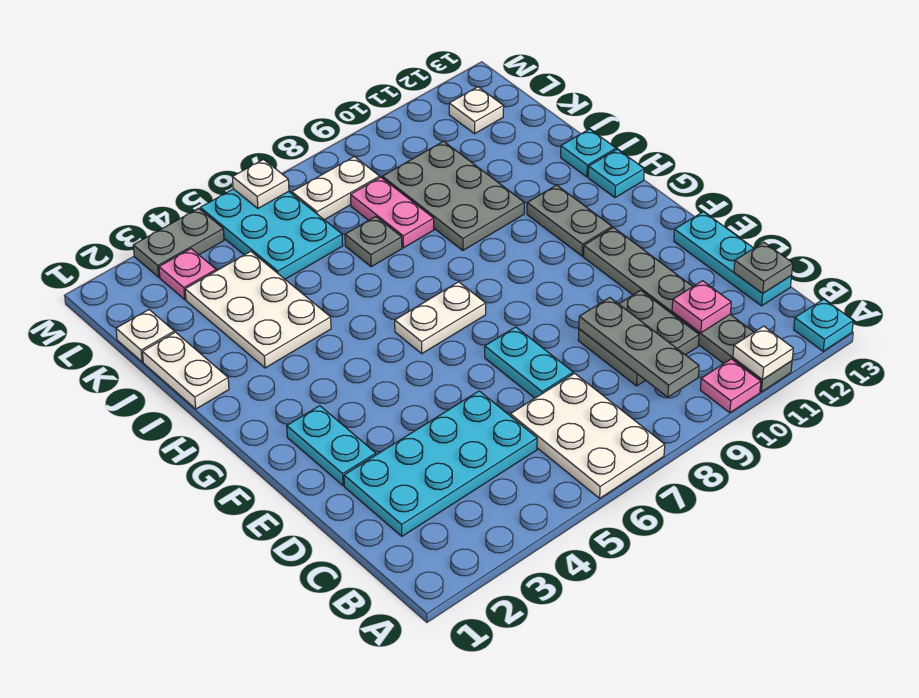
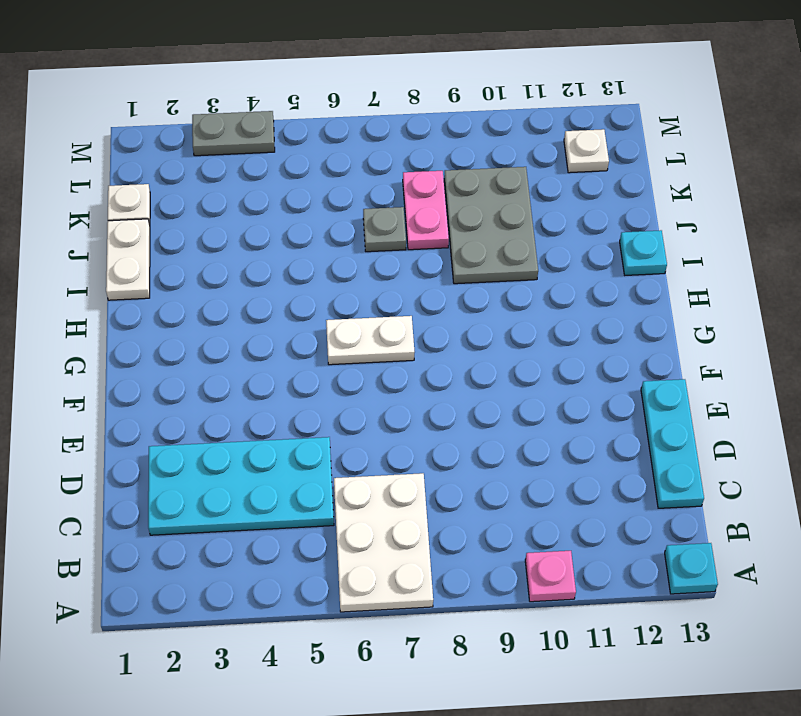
none -> grey 1x6 plate [583,228,792,392]
none -> grey 2x2 plate [578,290,699,386]
none -> cyan 1x2 plate [485,327,573,398]

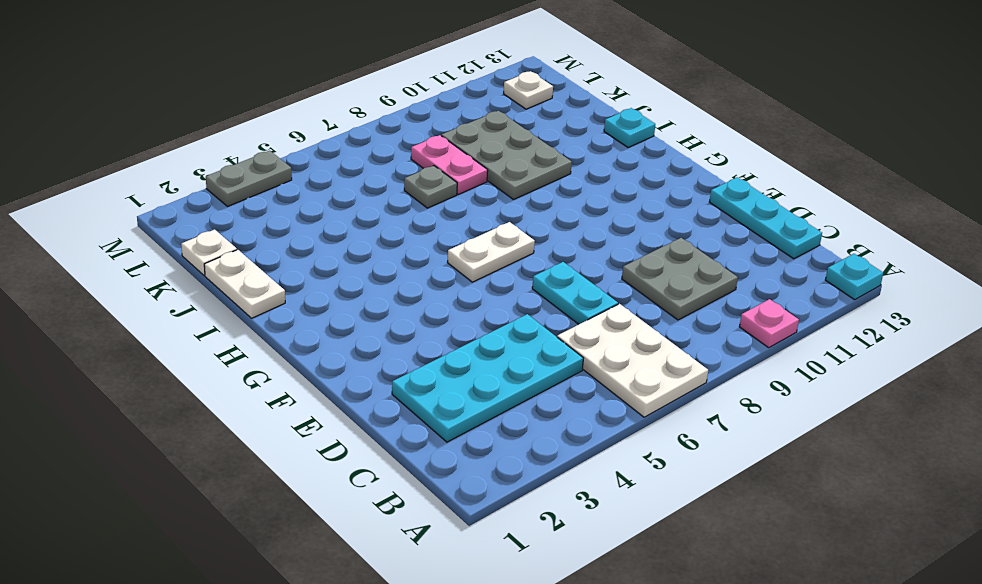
none -> grey 1x6 plate [583,228,792,392]
none -> cyan 1x2 plate [287,406,376,486]
none -> grey 1x2 plate [527,185,612,256]

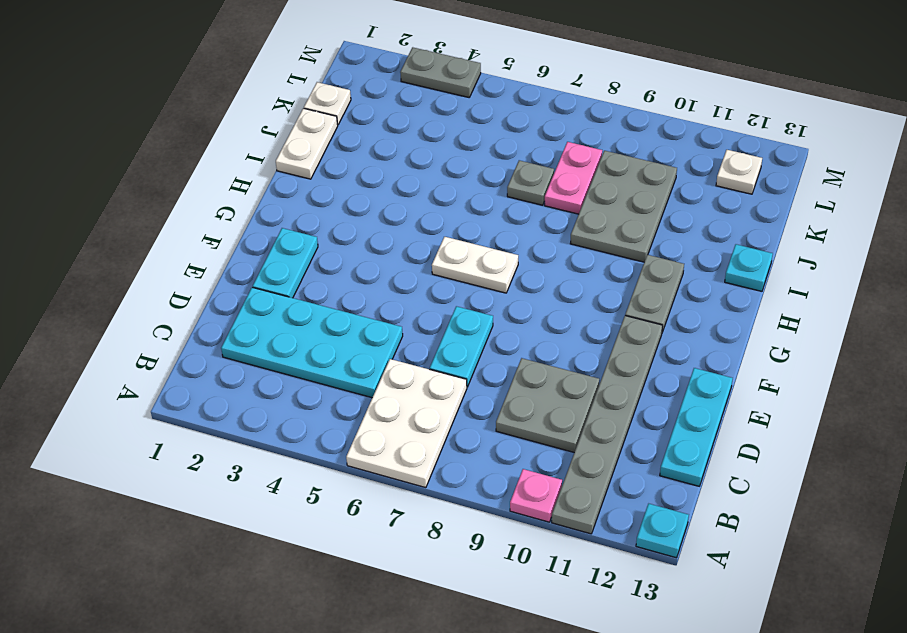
none -> cyan 1x1 plate [588,149,644,198]
none -> white 2x3 plate [185,251,331,368]
none -> cyan 2x3 plate [200,189,343,279]

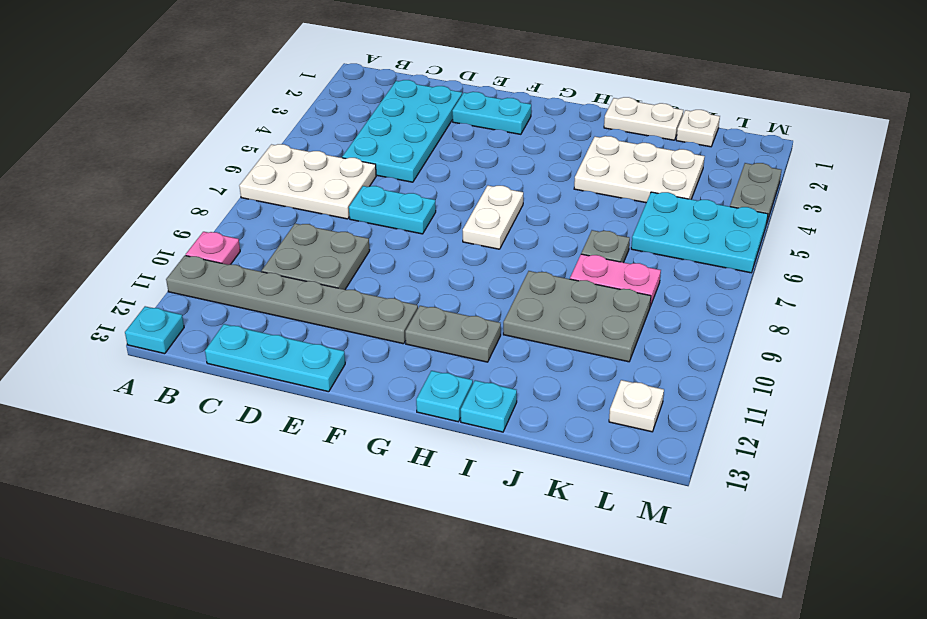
none -> pink 1x1 plate [159,249,216,299]
none -> white 1x2 plate [292,157,380,220]
none -> white 1x1 plate [733,326,793,380]

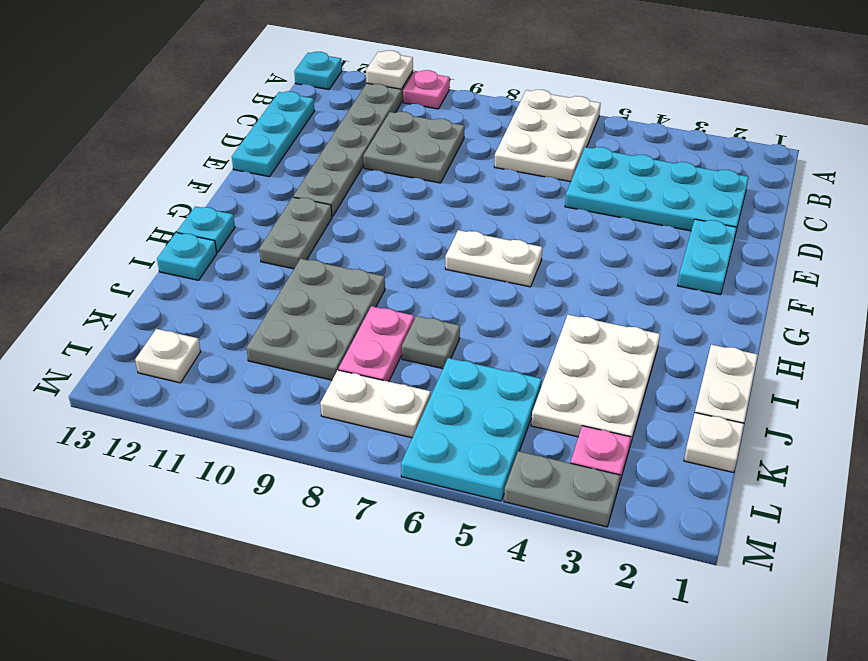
none -> cyan 1x2 plate [485,327,573,398]
none -> grey 1x3 plate [579,298,699,397]
none -> pink 1x1 plate [672,281,731,333]

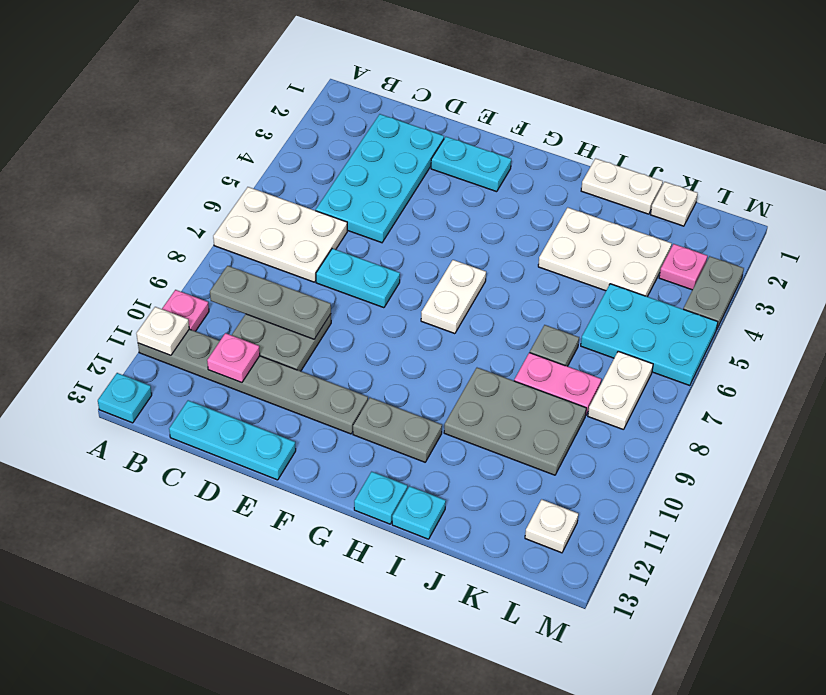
none -> grey 1x1 plate [734,242,793,293]
none -> white 1x1 plate [232,159,289,208]

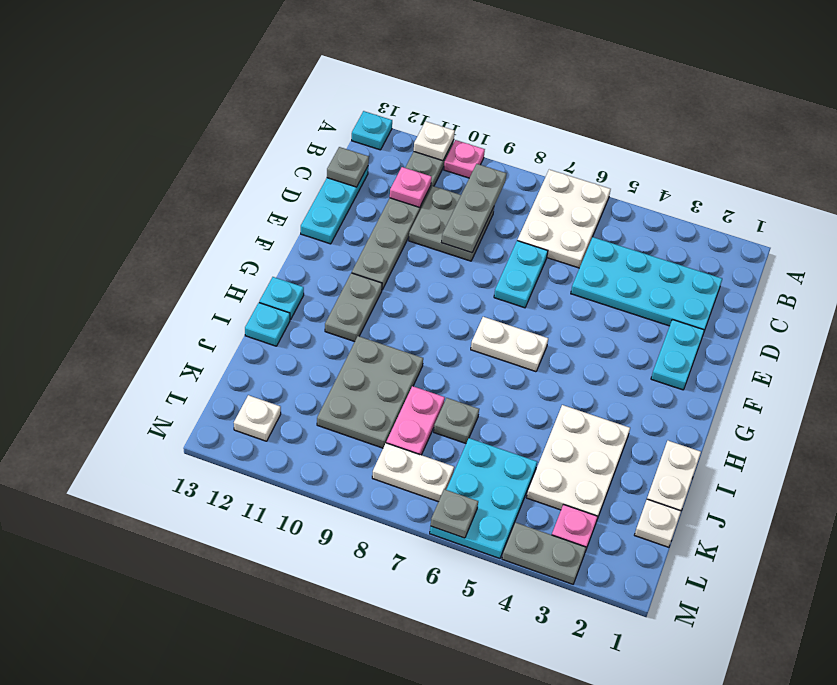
grey 1x1 plate [431,489,478,538] -> white 1x1 plate [232,159,289,208]

